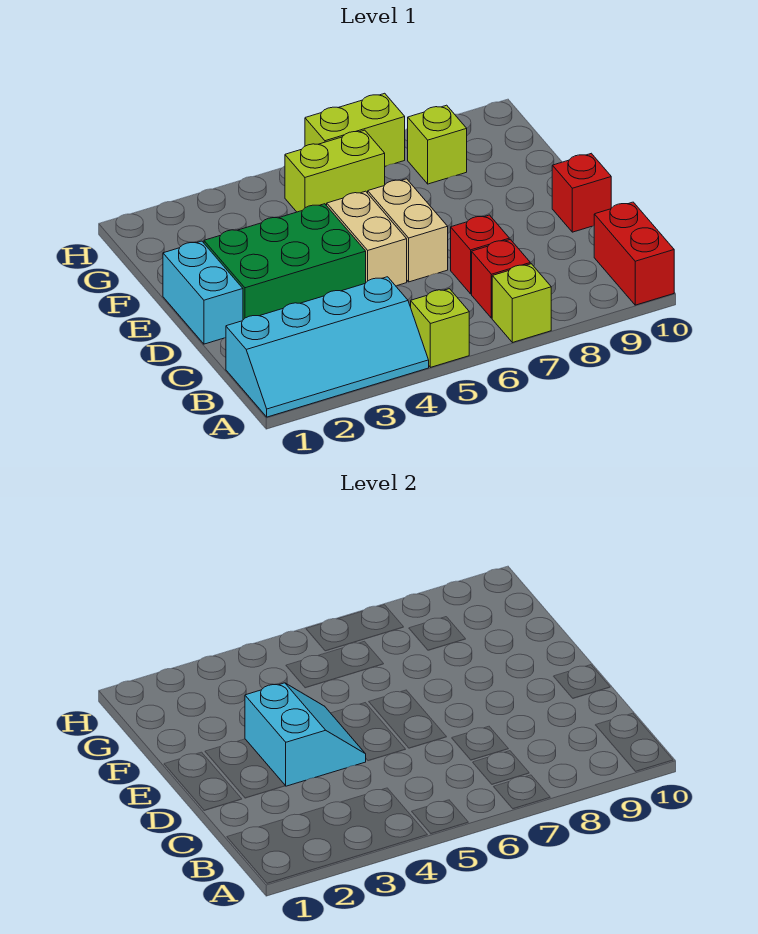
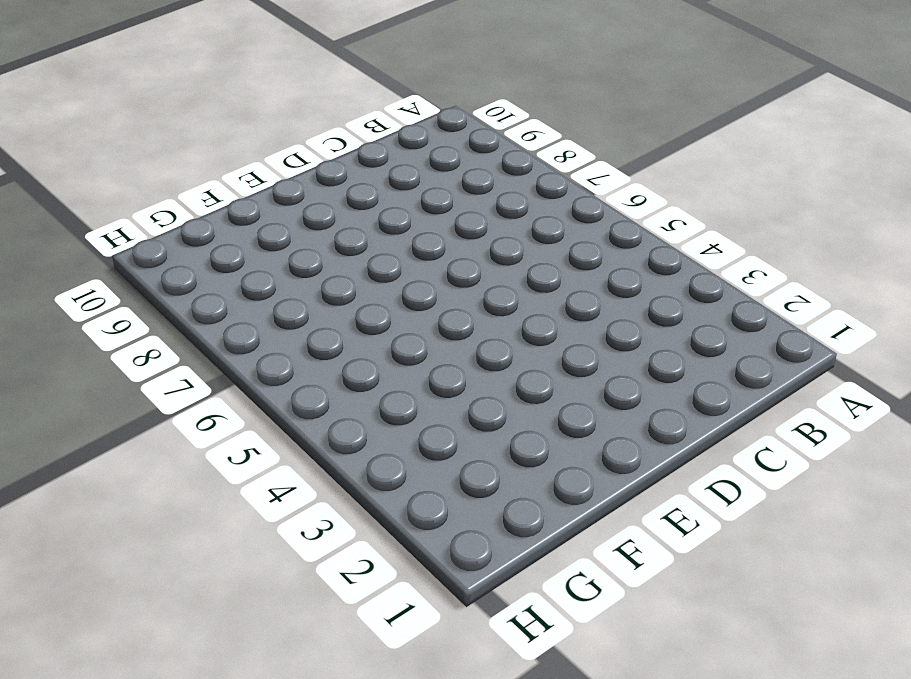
none -> cyan 2x4 slope [226,277,429,417]
none -> lime 1x1 brick [411,289,469,367]
none -> lime 1x1 brick [492,264,551,343]

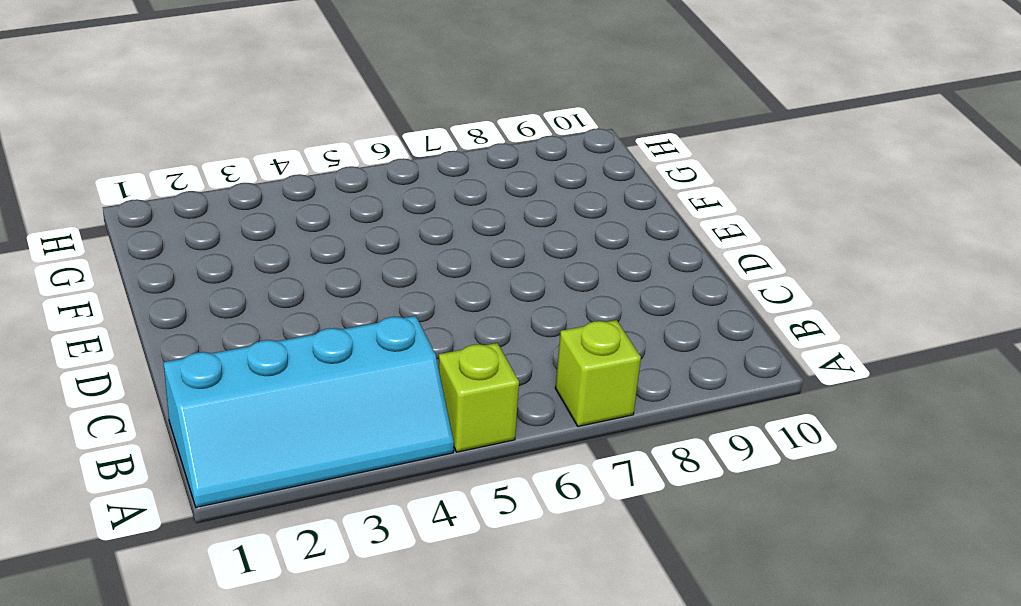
none -> red 1x2 brick [594,202,674,305]
none -> red 1x1 brick [472,239,530,318]
none -> red 1x1 brick [451,215,509,294]

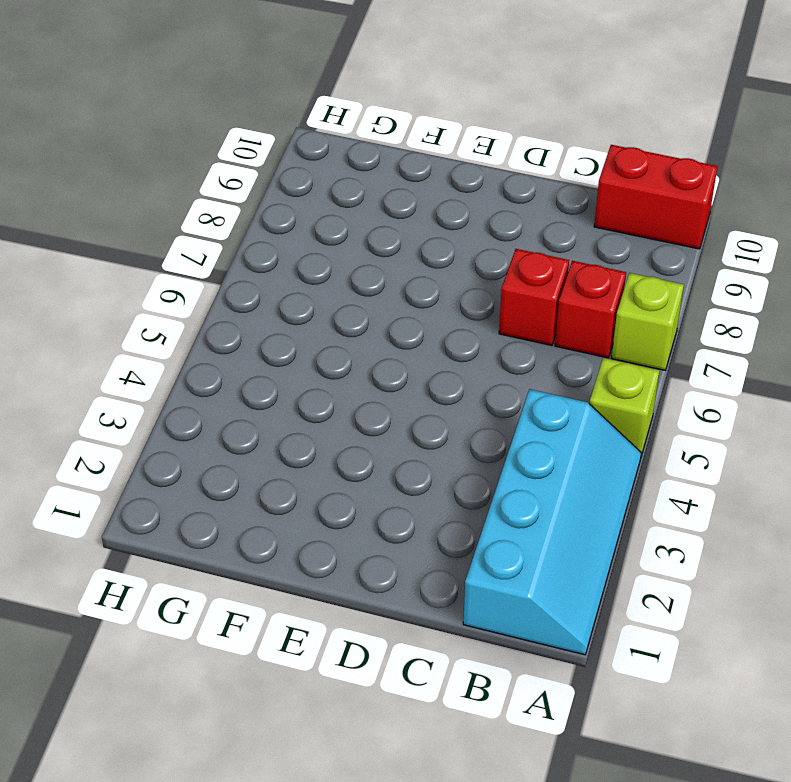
none -> cyan 1x2 brick [163,241,243,344]
none -> green 2x3 brick [204,204,366,320]
none -> tan 1x2 brick [327,191,407,286]

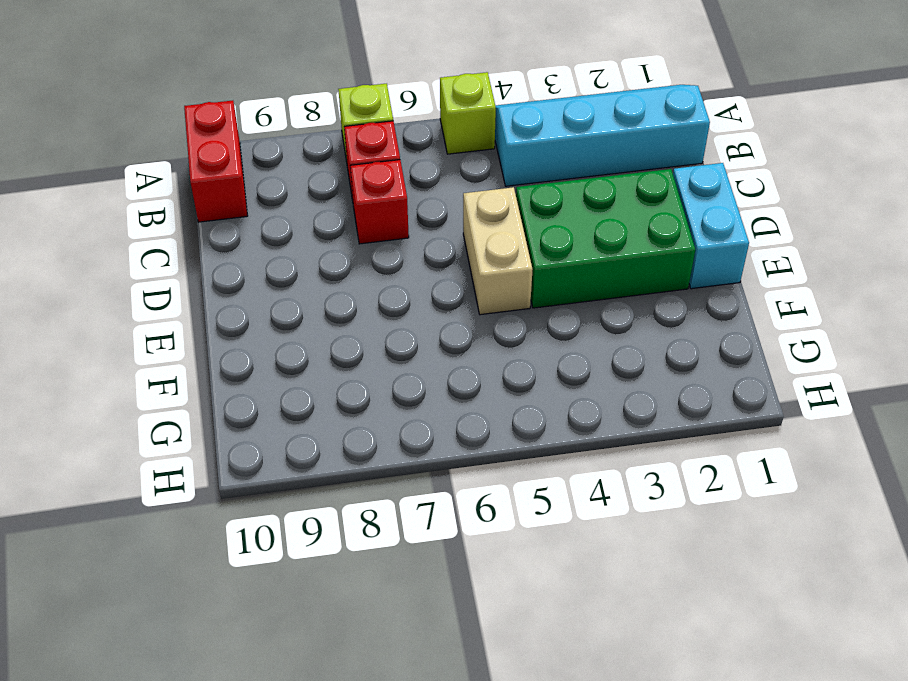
none -> tan 1x2 brick [368,179,448,282]
none -> red 1x1 brick [552,153,611,232]
none -> lime 1x2 brick [285,130,385,212]

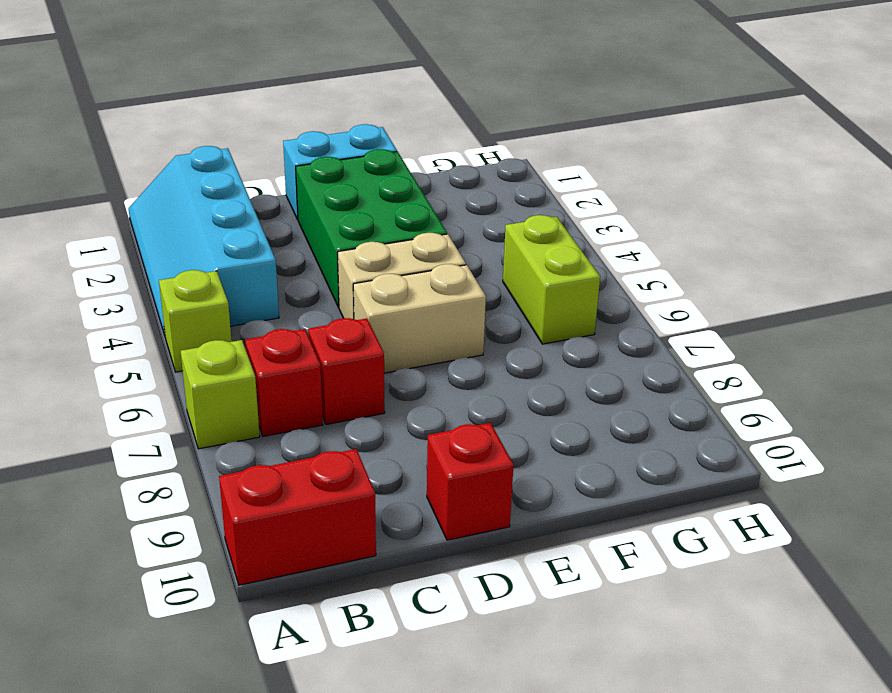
none -> lime 1x1 brick [408,105,467,184]
none -> lime 1x2 brick [305,93,405,166]
none -> cyan 2x2 slope [245,683,366,786]

